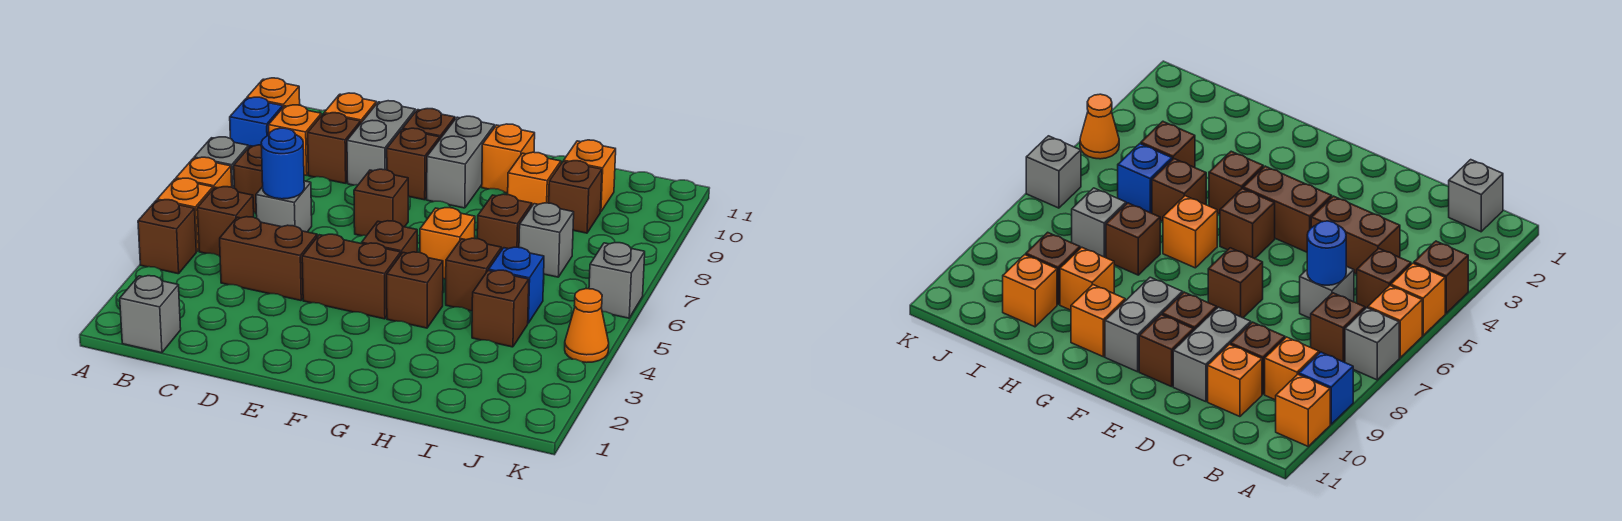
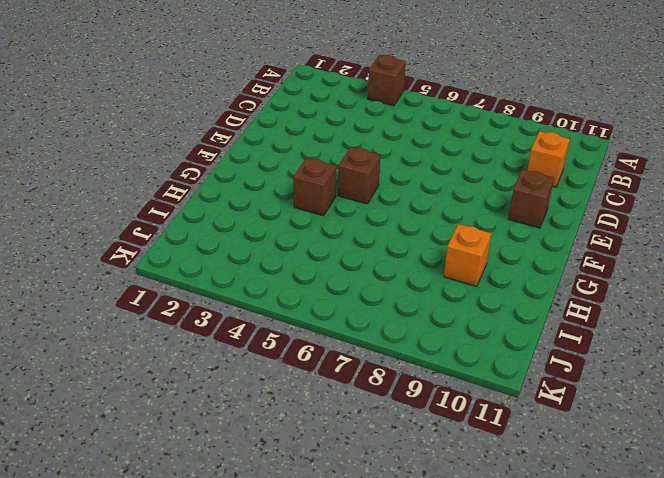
none -> orange 1x1 brick [157,178,213,251]
none -> orange 1x1 brick [176,157,232,189]
none -> grey 1x1 brick [194,137,249,188]
none -> blue 1x1 brick [230,97,283,147]

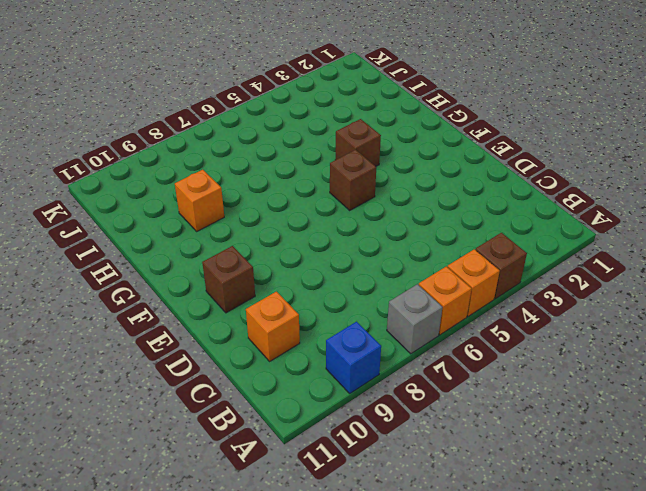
none -> orange 1x1 brick [247,78,300,107]
none -> grey 1x1 brick [120,276,181,353]
none -> brown 1x1 brick [197,187,254,256]
none -> brown 1x1 brick [234,145,263,213]

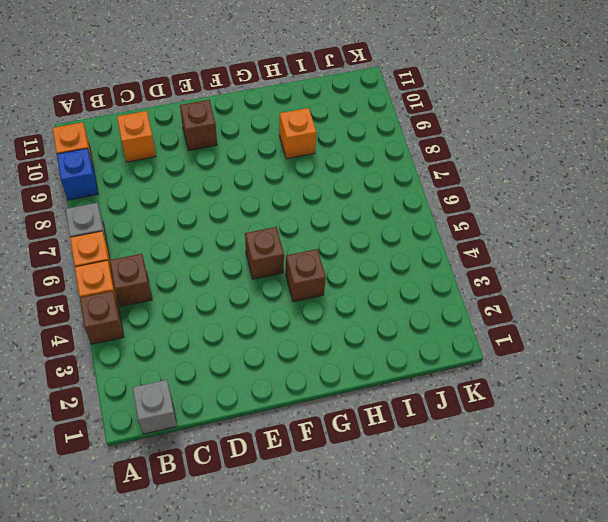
none -> brown 1x1 brick [234,145,263,213]
none -> orange 1x1 brick [269,105,321,175]
none -> brown 1x2 brick [220,217,317,301]
none -> grey 1x1 brick [256,181,312,232]

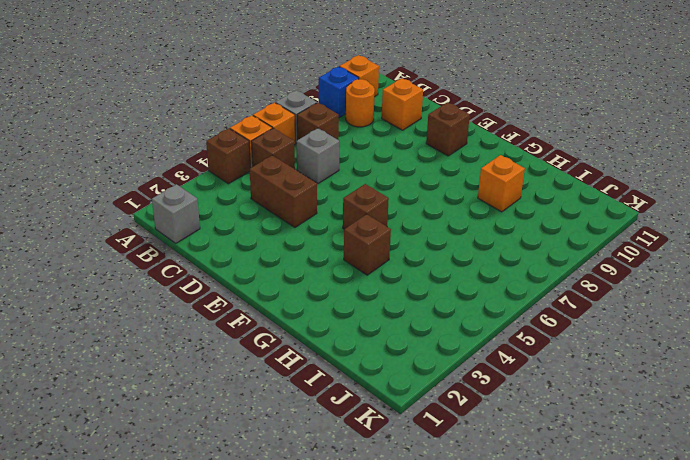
orange 1x1 round brick [346,79,375,127] -> orange 1x1 brick [269,105,321,175]
none -> brown 1x1 brick [308,113,361,183]
none -> grey 1x2 brick [347,101,415,185]
none -> brown 1x2 brick [302,234,401,319]
none -> brown 1x1 brick [354,169,408,236]

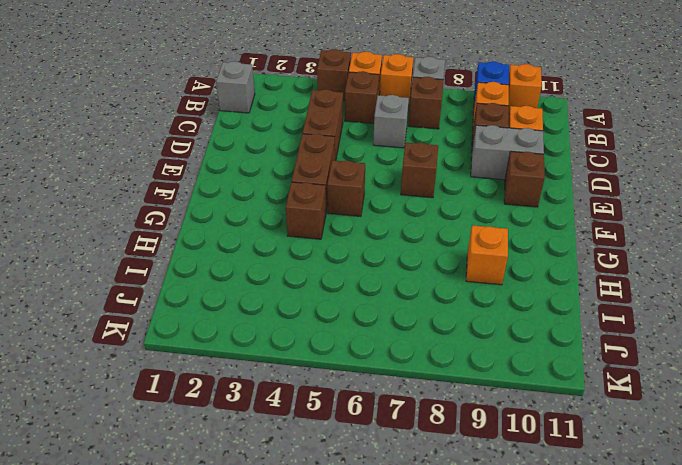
none -> brown 1x1 brick [387,128,440,200]
none -> grey 1x2 brick [427,116,495,208]
none -> orange 1x1 brick [420,208,475,279]
none -> orange 1x1 brick [482,124,535,193]

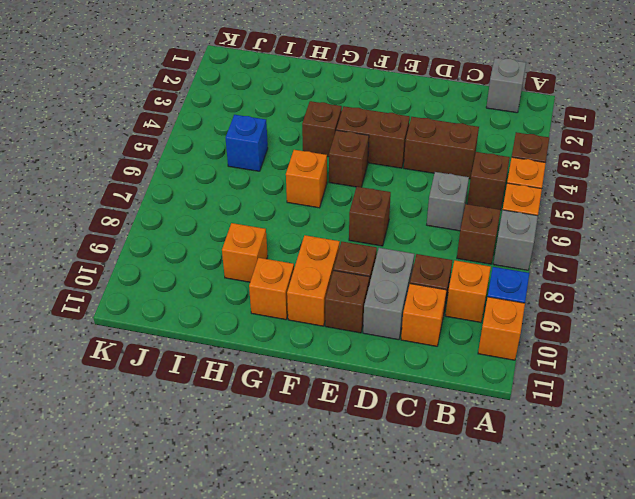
orange 1x2 brick [287,235,340,326] -> grey 1x2 brick [427,116,495,208]
none -> brown 1x1 brick [446,238,501,311]
none -> brown 1x1 brick [477,194,532,250]
none -> brown 1x1 brick [472,270,529,347]
none -> grey 1x1 brick [519,203,574,277]

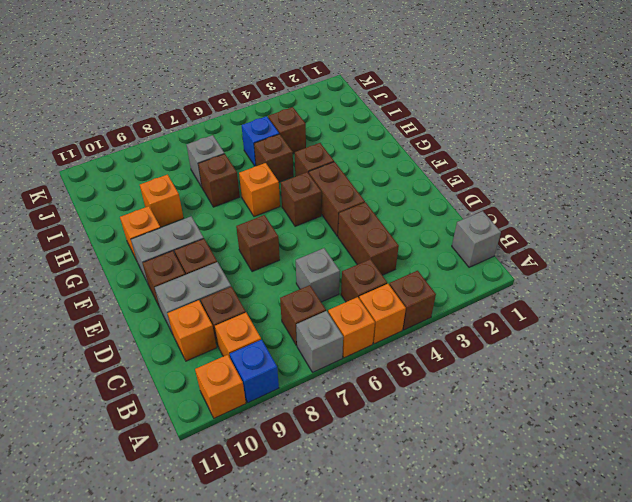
none -> brown 1x1 brick [549,161,602,233]
none -> orange 1x1 brick [564,140,616,212]
none -> orange 1x1 cone [565,289,609,363]
none -> grey 1x1 brick [589,243,645,318]

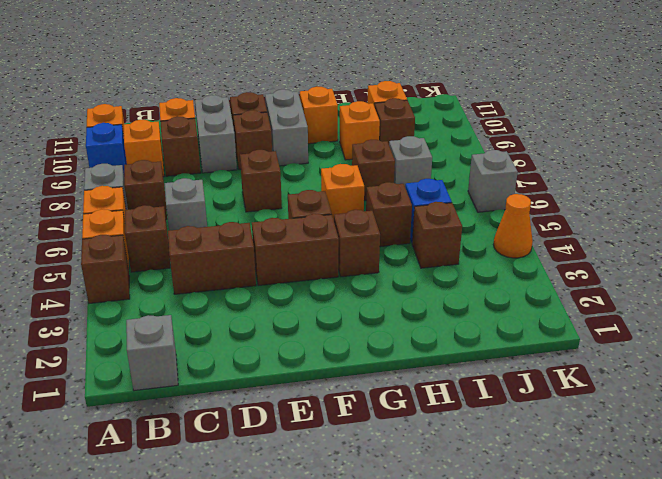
none -> blue 1x1 round brick [261,128,304,199]

